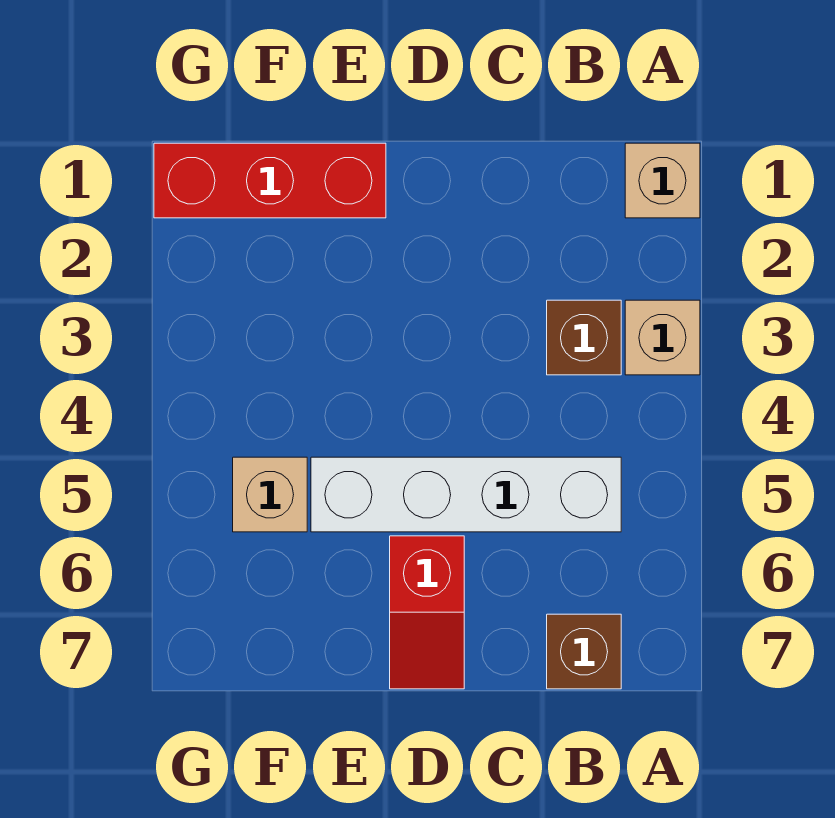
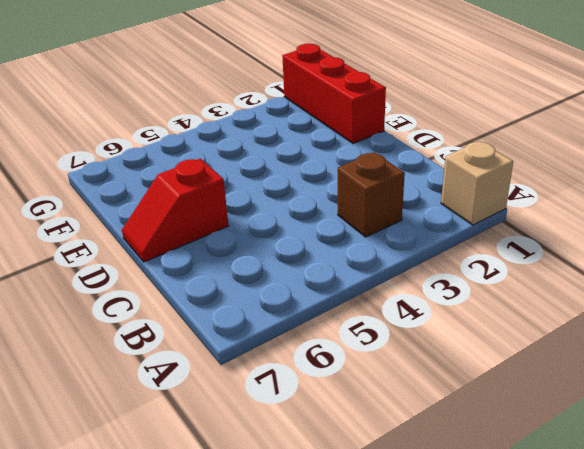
none -> tan 1x1 brick [625,300,700,375]
none -> white 1x4 brick [311,457,621,532]

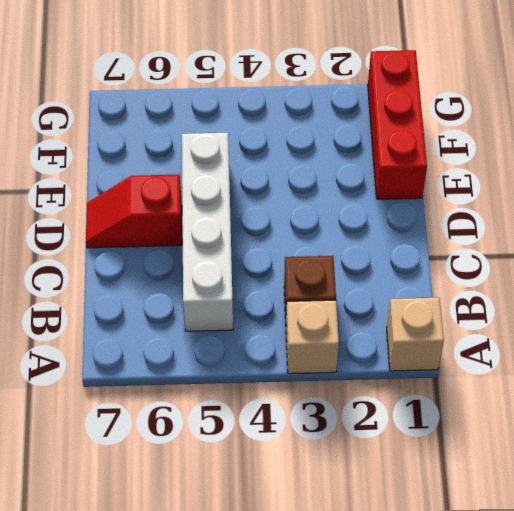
none -> brown 1x1 brick [547,614,621,689]
none -> tan 1x1 brick [233,457,307,532]

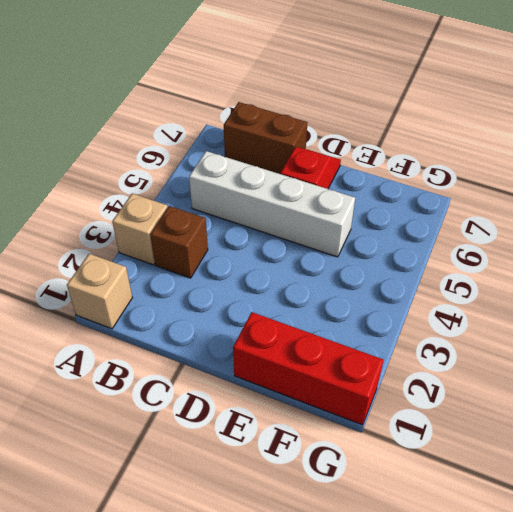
brown 1x2 brick [224,102,307,174] -> brown 1x1 brick [547,614,621,689]
none -> tan 1x1 brick [233,457,307,532]

